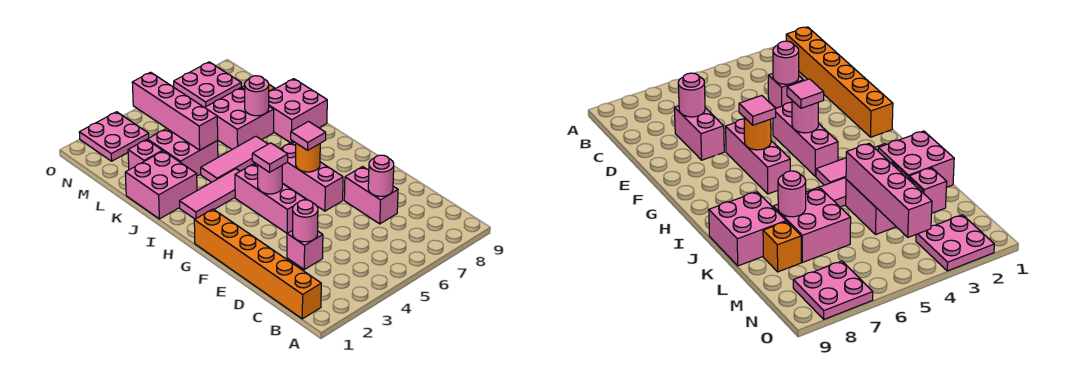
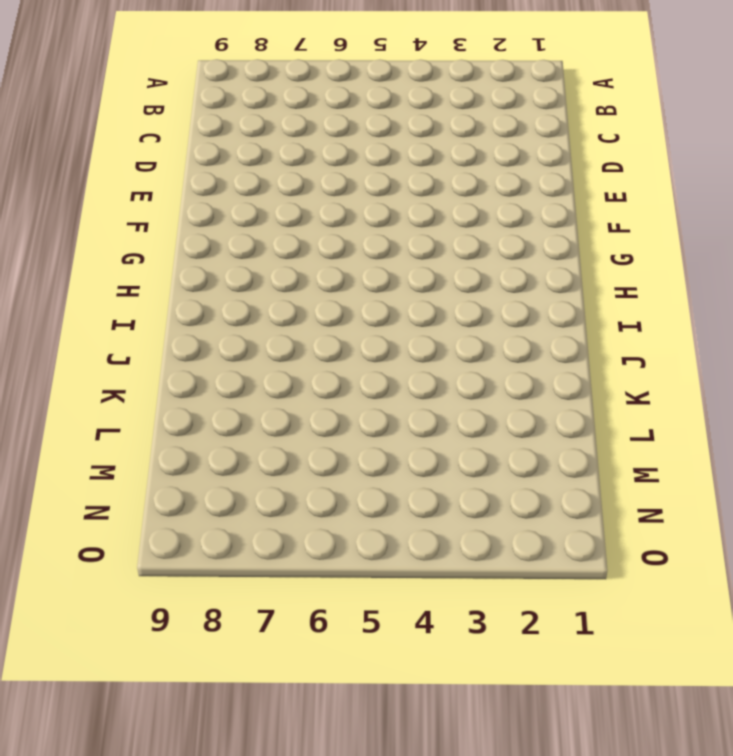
none -> orange 1x6 brick [194,209,321,319]
none -> pink 1x1 brick [287,230,323,269]
none -> pink 1x2 brick [344,167,398,224]

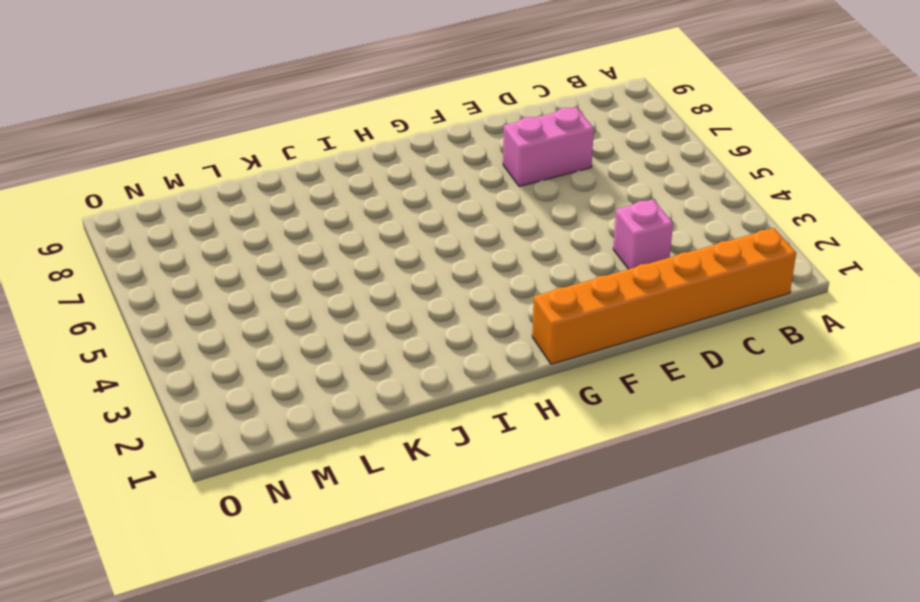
none -> pink 1x3 brick [235,164,306,233]
none -> pink 1x3 brick [280,143,343,211]
none -> pink 1x3 tile [179,169,240,219]

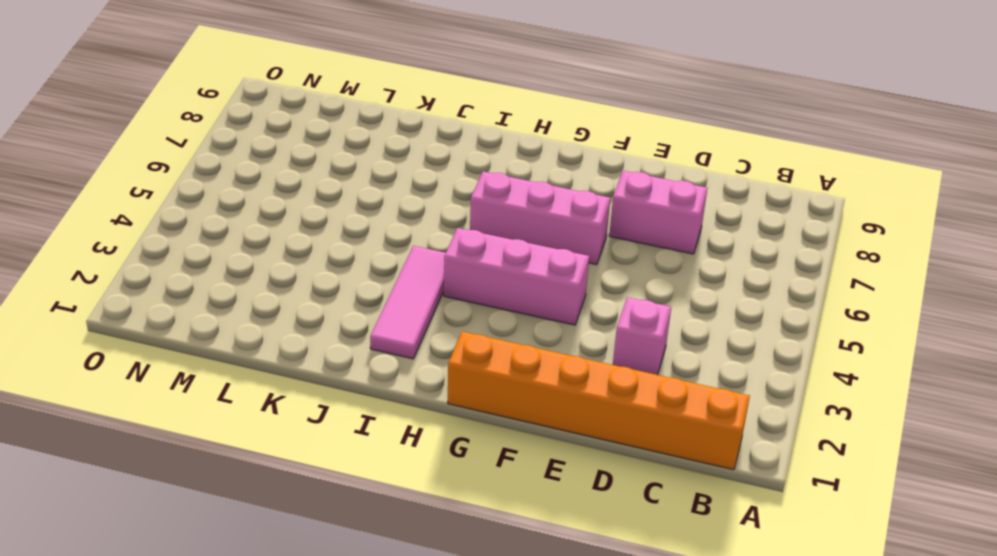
none -> pink 2x2 brick [125,151,197,219]
none -> pink 1x3 tile [201,136,268,182]
none -> pink 2x2 brick [269,79,327,143]

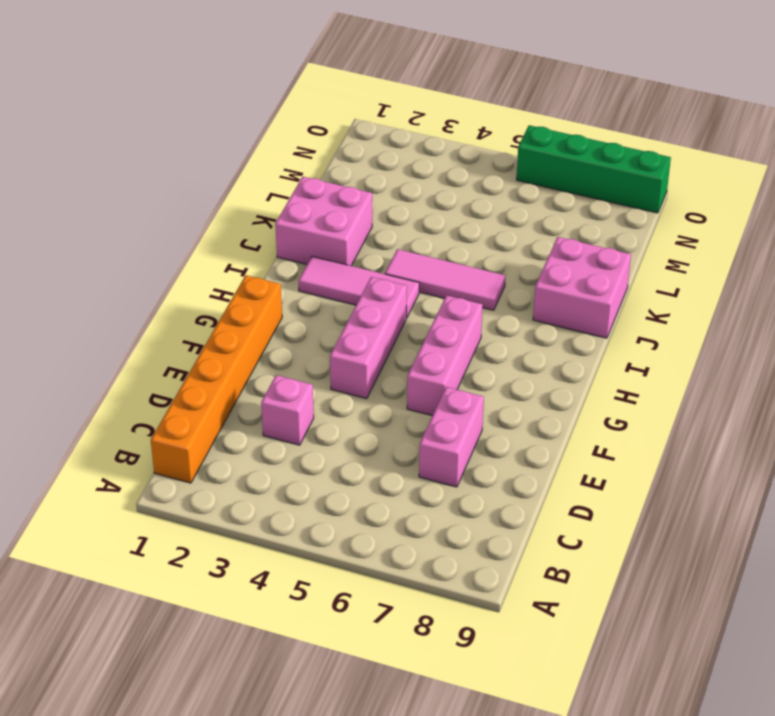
green 1x4 brick [517,125,671,213] -> pink 2x2 plate [174,62,241,108]
none -> pink 2x2 brick [147,128,218,176]
none -> pink 2x2 brick [205,88,274,149]
none -> pink 1x1 brick [128,140,162,170]

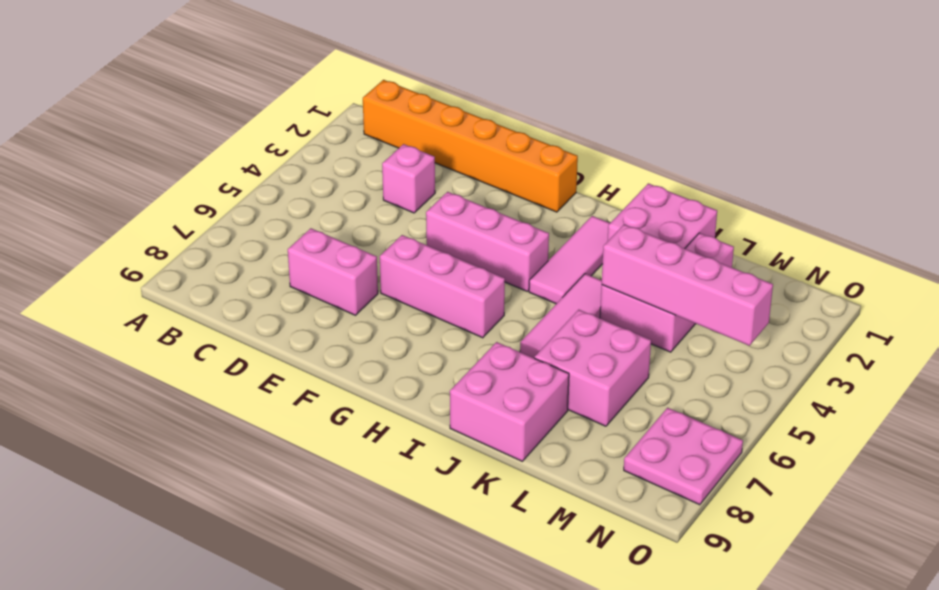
none -> orange 1x1 brick [763,222,801,272]
none -> pink 2x2 plate [79,112,149,161]
none -> pink 1x1 round brick [292,200,318,242]

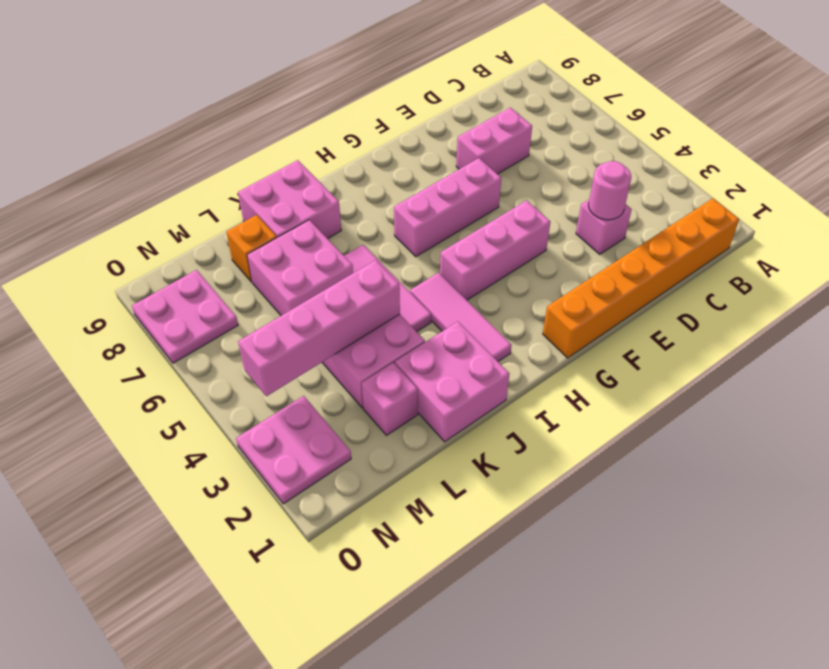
none -> pink 1x1 round brick [368,155,394,196]
none -> pink 1x1 round brick [258,165,282,194]
none -> orange 1x1 round brick [296,143,320,172]

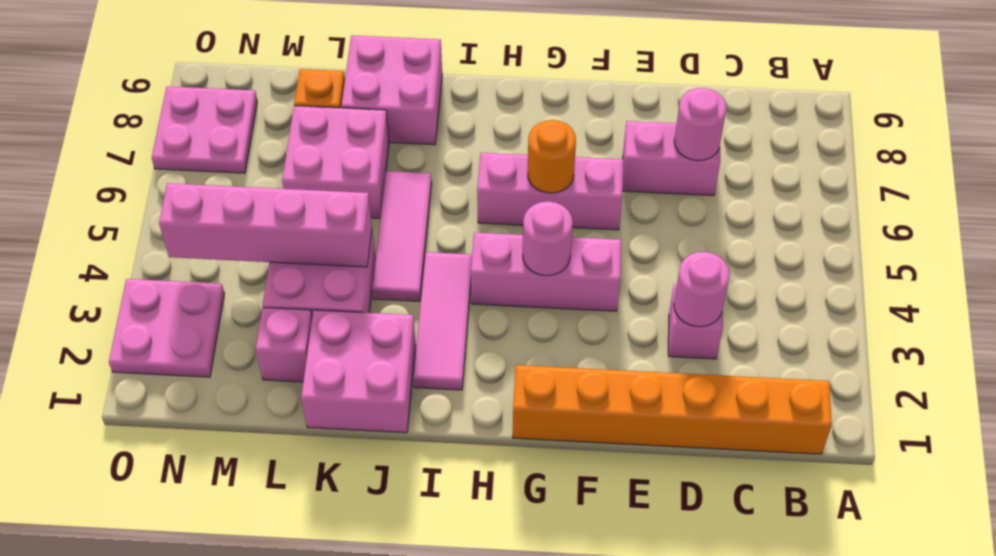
none -> pink 1x1 round brick [245,76,269,116]
none -> pink 1x1 tile [252,143,288,172]
none -> pink 1x1 tile [291,121,326,150]

